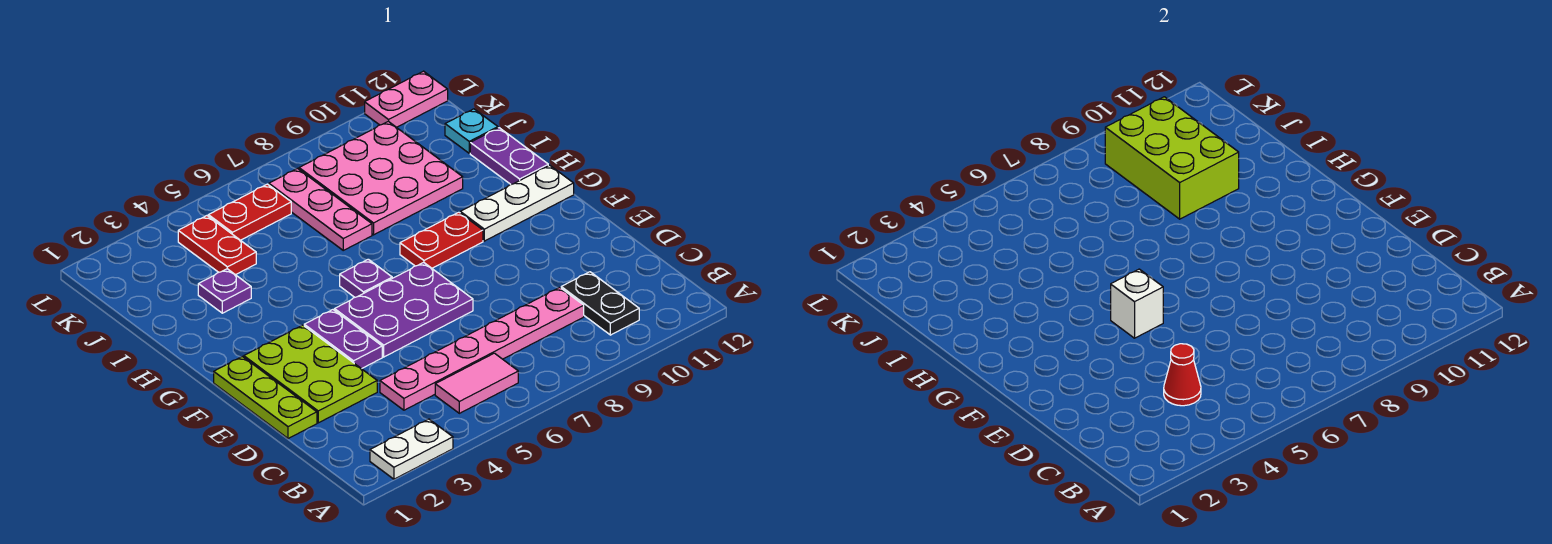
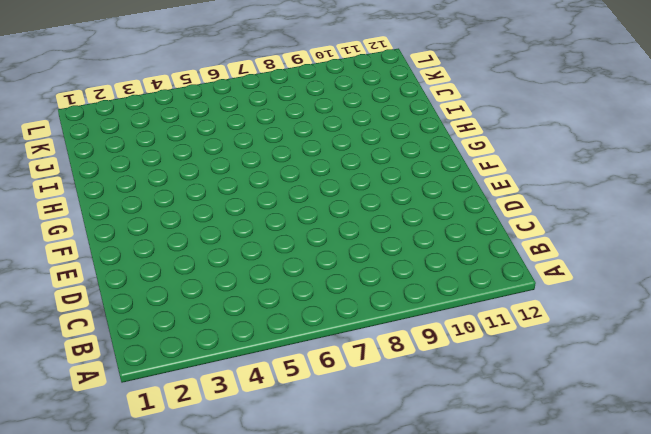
none -> white 1x2 plate [370,419,453,479]
none -> pink 1x2 tile [435,353,518,413]
none -> black 1x2 plate [561,272,639,335]

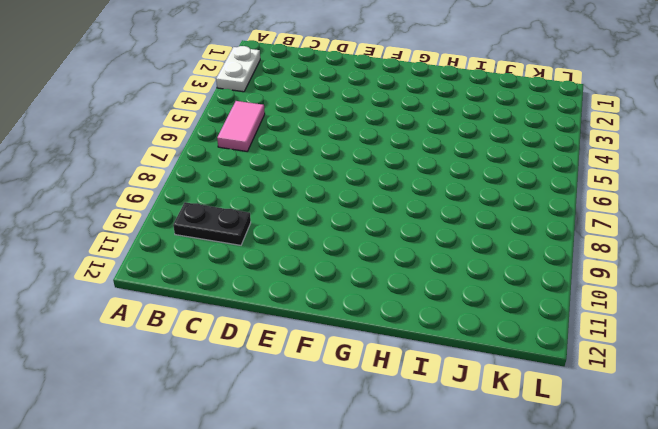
none -> pink 1x6 plate [380,287,584,410]
none -> lime 1x3 plate [214,357,317,439]
none -> lime 2x3 plate [244,325,377,423]

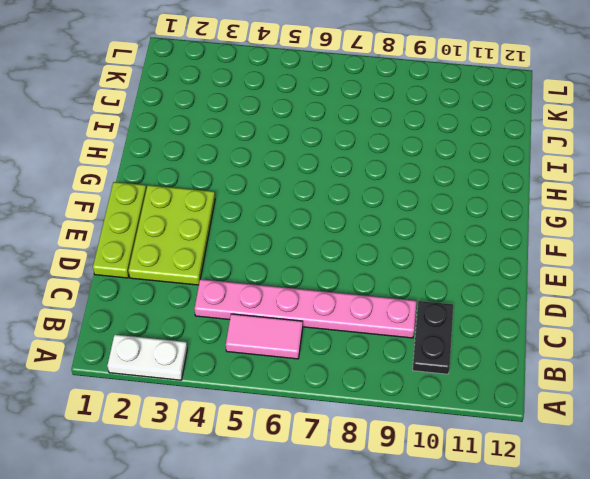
none -> purple 1x2 plate [304,310,382,369]
none -> purple 2x3 plate [335,262,473,357]
none -> purple 1x1 plate [340,259,392,297]

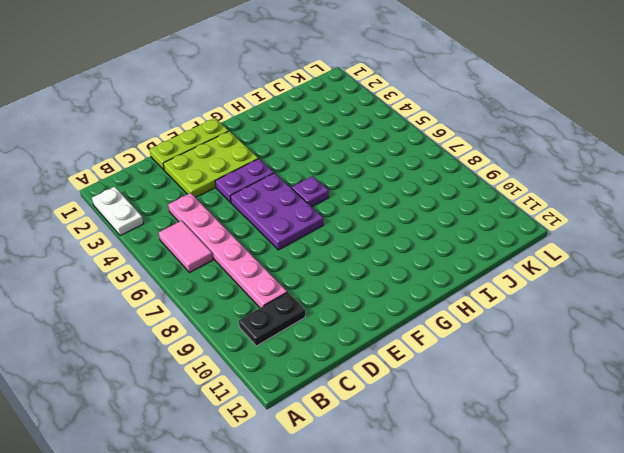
none -> red 1x2 plate [400,212,483,268]
none -> white 1x3 plate [460,165,574,241]
none -> purple 1x2 plate [470,128,548,184]

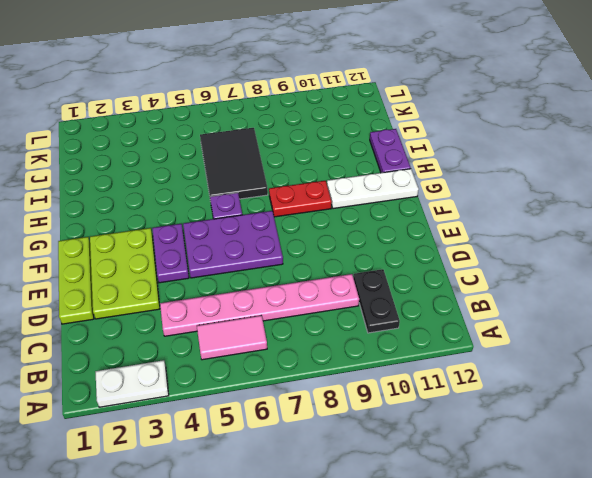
black 2x3 tile [200,128,268,199] -> pink 1x3 plate [269,169,372,250]
none -> purple 1x1 plate [198,269,251,313]
none -> pink 3x3 plate [299,121,463,235]
none -> red 1x2 plate [178,216,256,275]

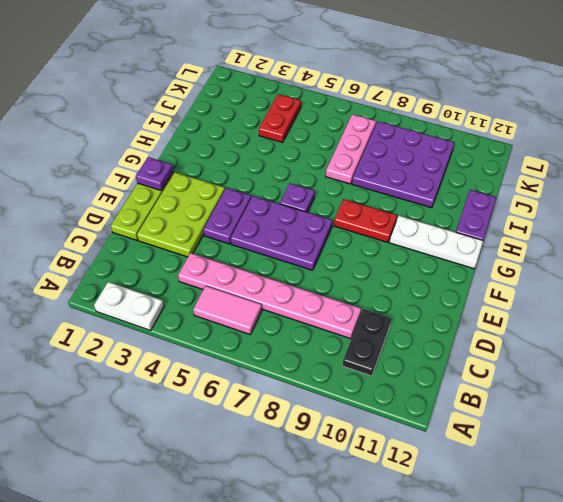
purple 1x1 plate [136,157,173,191] -> purple 1x1 plate moved to [198,269,251,313]
purple 3x3 plate [352,121,454,208] -> pink 3x3 plate [299,121,463,235]
none -> cyan 1x1 plate [445,109,498,153]
none -> red 1x2 plate [208,184,291,240]
none -> pink 1x2 plate [365,71,448,127]

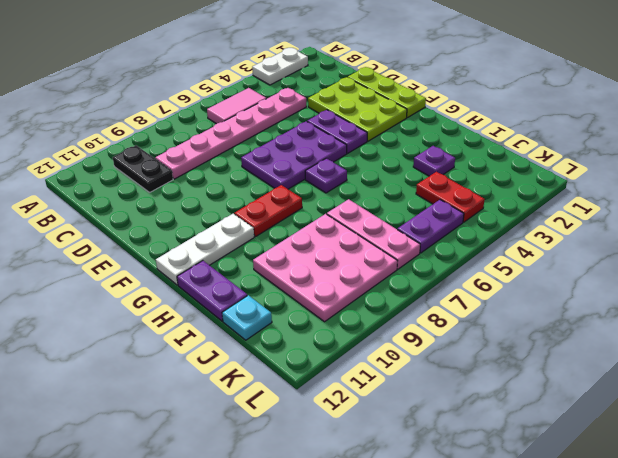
purple 1x2 plate [397,200,464,253] -> red 1x2 plate [208,184,291,240]
none -> pink 1x2 plate [365,71,448,127]
none -> red 1x1 cone [1164,344,1201,406]
none -> white 1x1 brick [1111,269,1163,338]

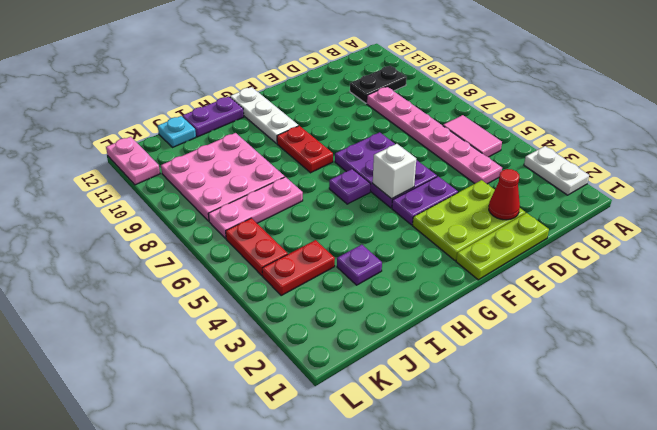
red 1x1 cone [489,169,520,220] -> red 1x1 cone moved to [1164,344,1201,406]
none -> lime 2x3 brick [1105,97,1239,219]

